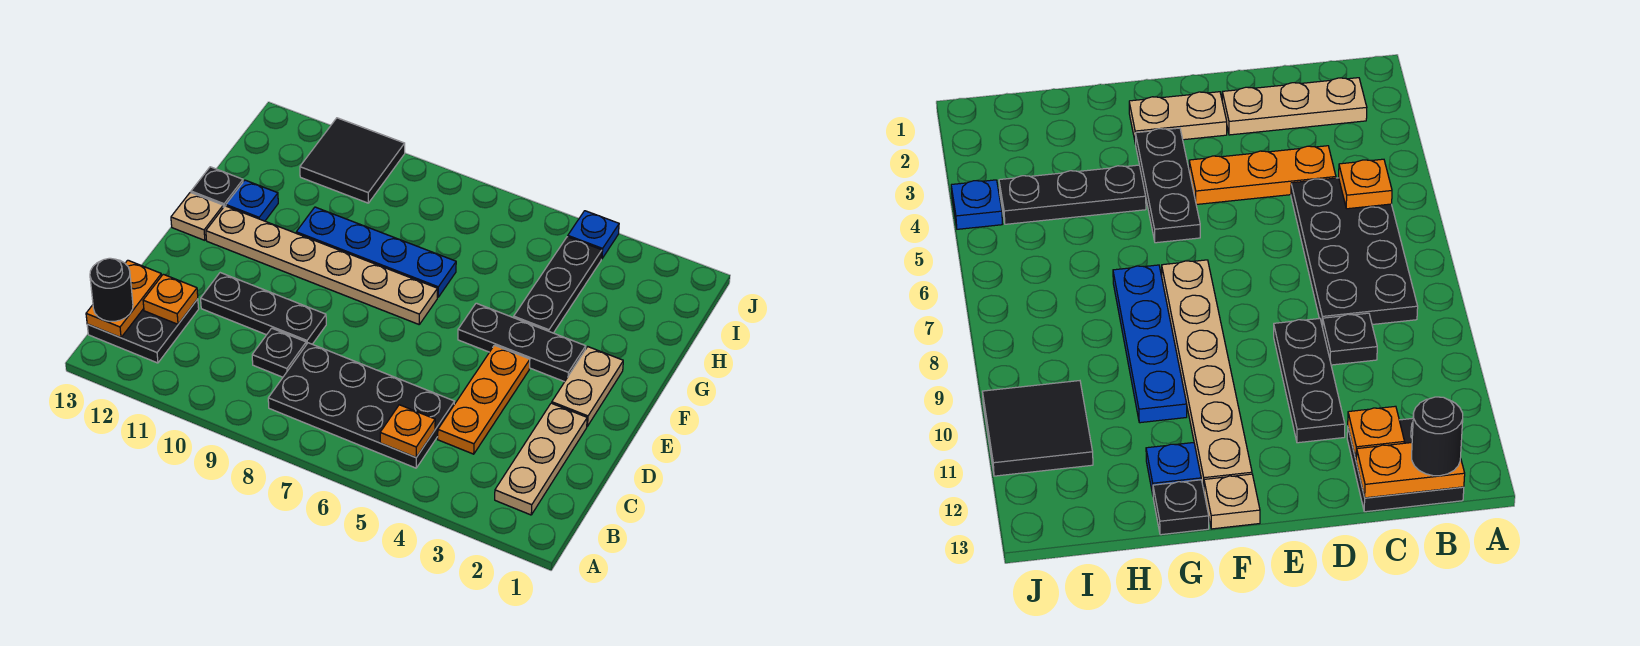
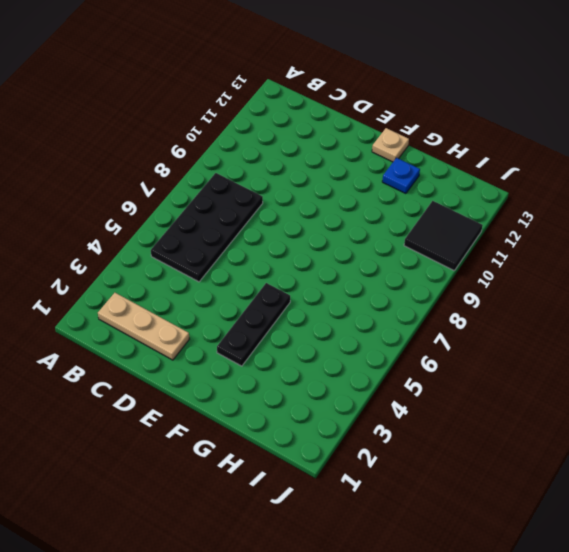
none -> black 2x2 plate [87,299,199,363]
none -> orange 1x3 plate [438,345,530,454]
none -> black 1x1 plate [252,328,306,377]

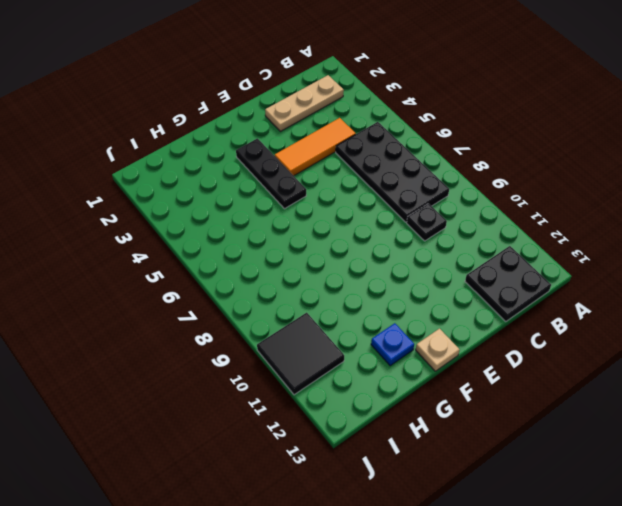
orange 1x3 tile [275,118,356,176] -> orange 1x3 plate [438,345,530,454]
none -> black 1x3 plate [201,273,326,345]
none -> tan 1x2 plate [552,347,623,426]
none -> tan 1x6 plate [206,206,438,324]

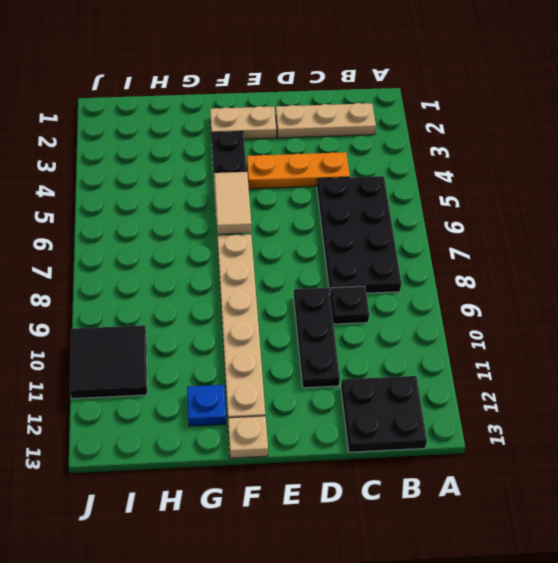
tan 1x2 tile [214,172,251,234] -> none
none -> black 1x3 plate [514,237,602,333]
none -> blue 1x4 plate [296,207,456,297]
none -> black 1x1 plate [191,167,243,208]

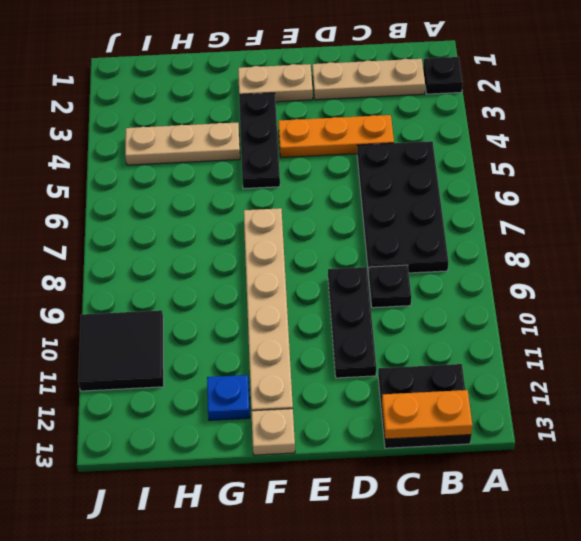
black 1x1 plate [423,57,463,94] -> black 1x1 plate moved to [191,167,243,208]
tan 1x3 plate [125,122,240,165] -> black 1x3 plate [514,237,602,333]
none -> blue 1x4 plate [296,207,456,297]
none -> blue 1x1 plate [568,211,619,259]
none -> orange 1x1 plate [380,405,435,457]

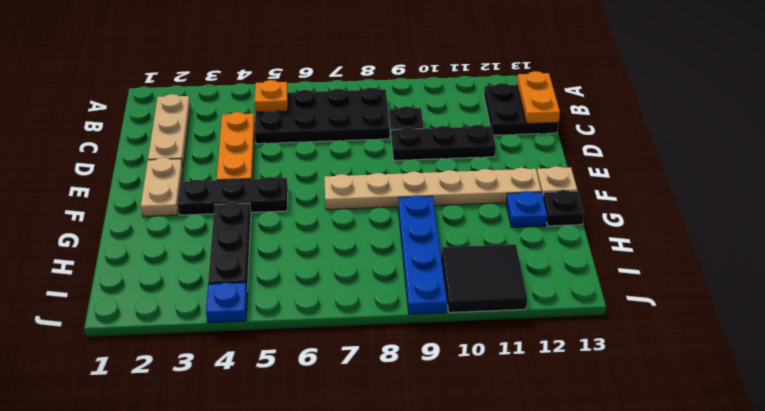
blue 1x4 plate [398,195,447,314] -> blue 1x4 plate turned to [296,207,456,297]
none -> orange 1x1 plate [143,274,198,324]
none -> black 1x1 round brick [90,258,133,321]

